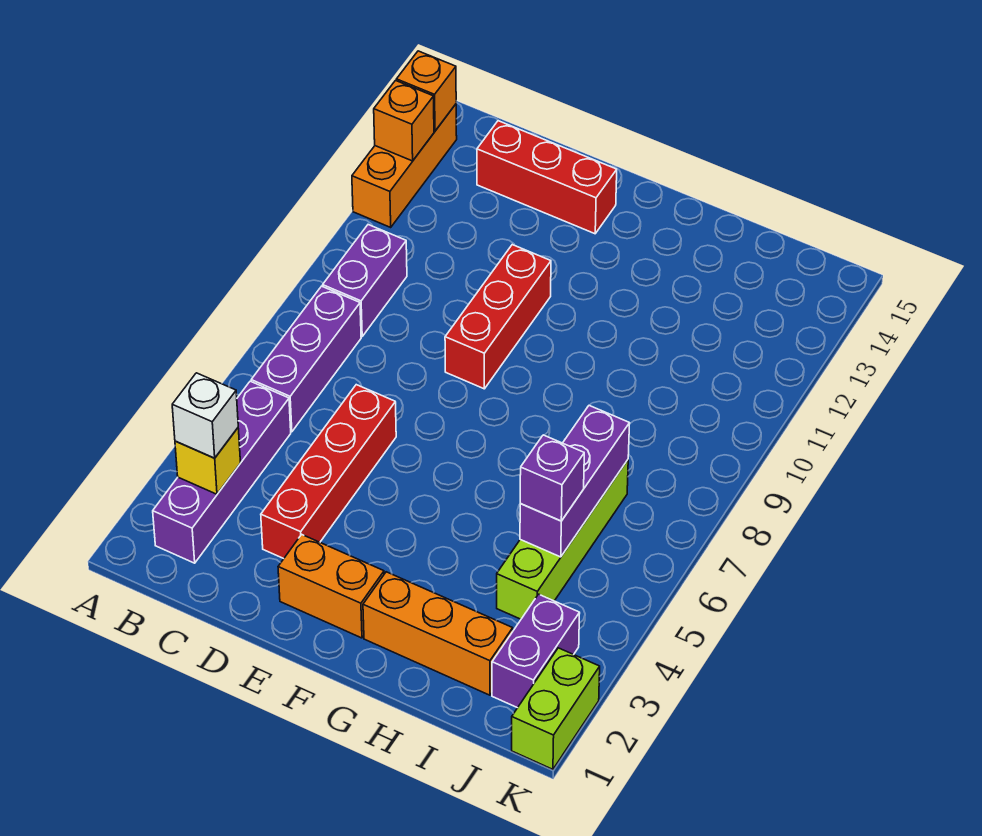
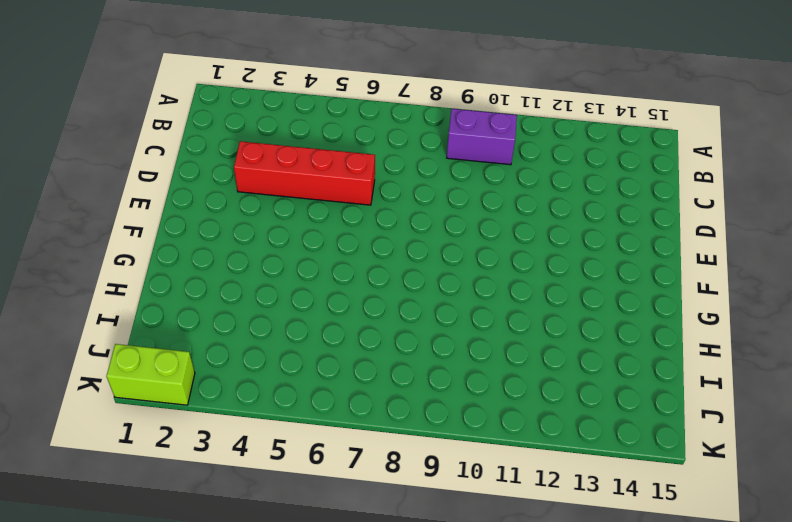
none -> orange 1x3 brick [352,104,457,227]
none -> purple 1x4 brick [153,381,291,563]
none -> purple 1x3 brick [251,286,361,432]

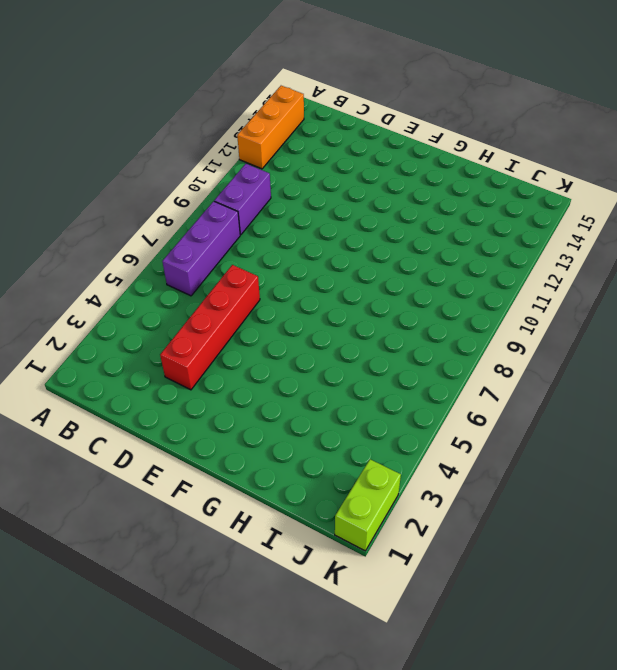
none -> purple 1x4 brick [153,381,291,563]
none -> red 1x3 brick [477,121,617,234]
none -> orange 1x2 brick [278,535,384,638]

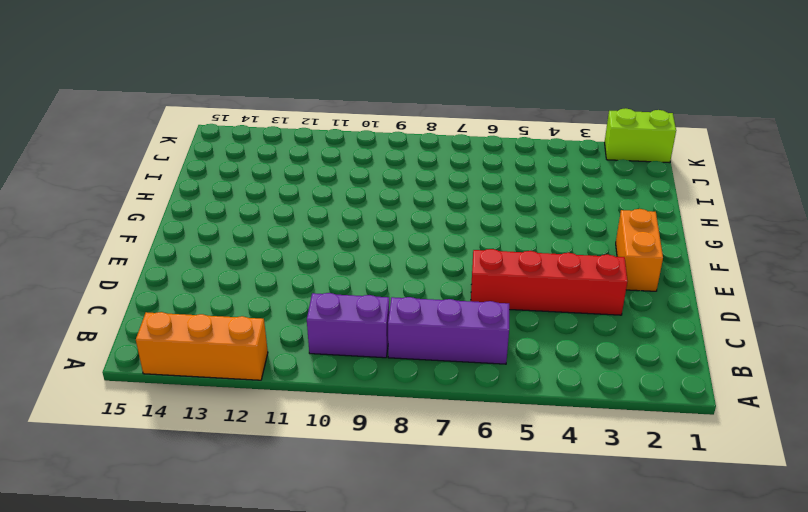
none -> purple 1x4 brick [153,381,291,563]
none -> red 1x3 brick [477,121,617,234]
none -> red 1x3 brick [445,245,551,389]

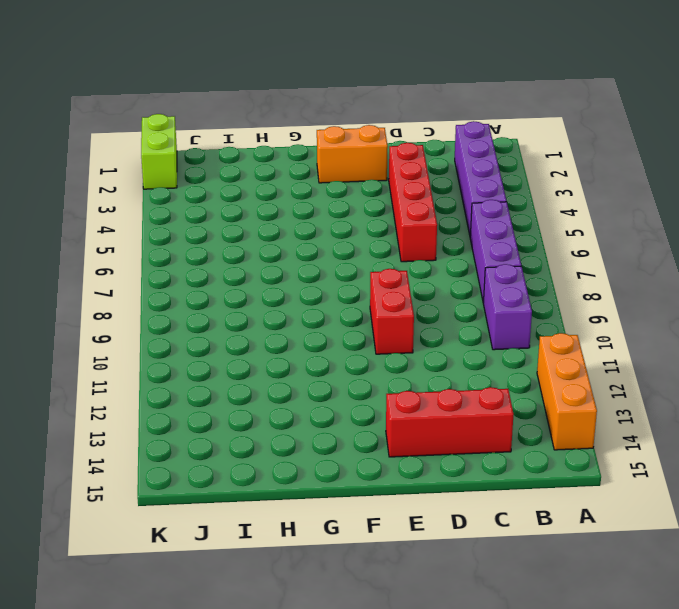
red 1x2 brick [370,269,414,354] -> red 1x3 brick [445,245,551,389]
none -> orange 1x3 brick [363,572,513,695]
none -> lime 1x4 brick [497,460,628,619]
none -> purple 1x2 brick [492,594,580,708]

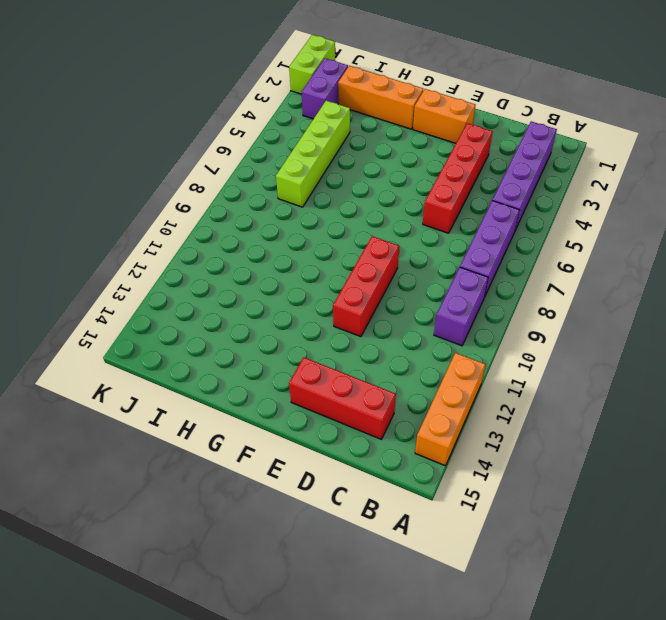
none -> orange 1x1 brick [374,81,434,161]
none -> orange 1x1 brick [396,51,456,131]
none -> yellow 1x1 brick [175,428,241,494]

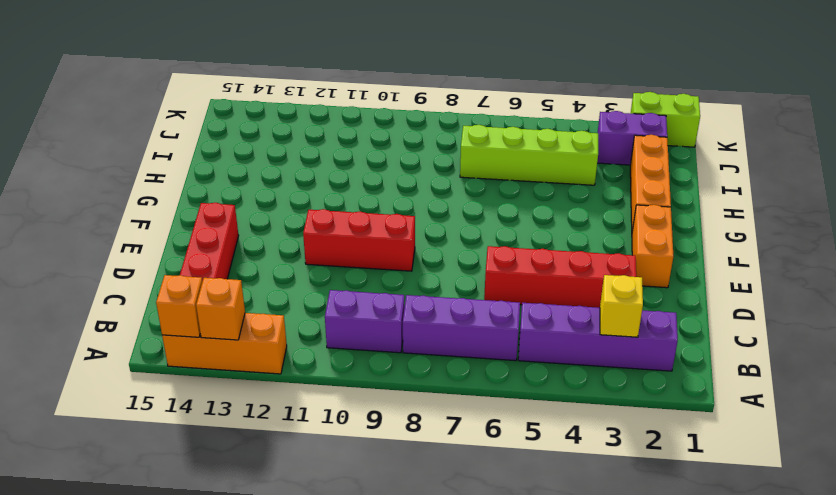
none -> purple 1x3 brick [520,406,630,557]
none -> white 1x1 brick [172,373,238,458]
none -> purple 1x1 brick [520,435,584,521]

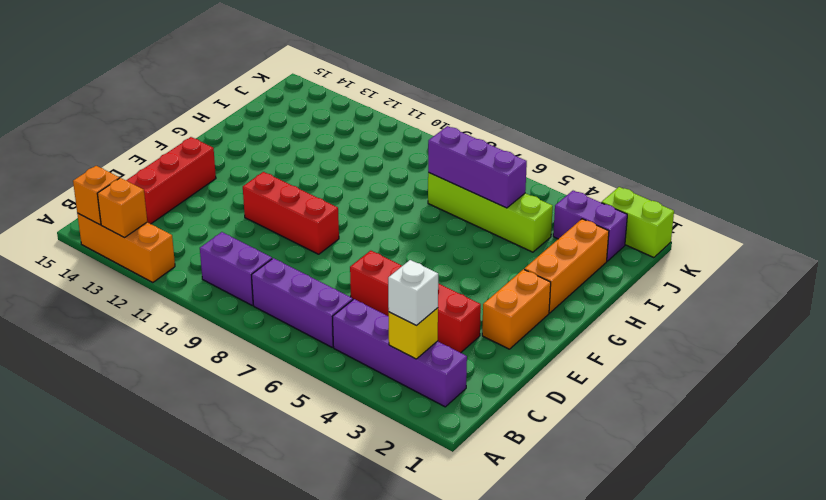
none -> purple 1x1 brick [520,435,584,521]

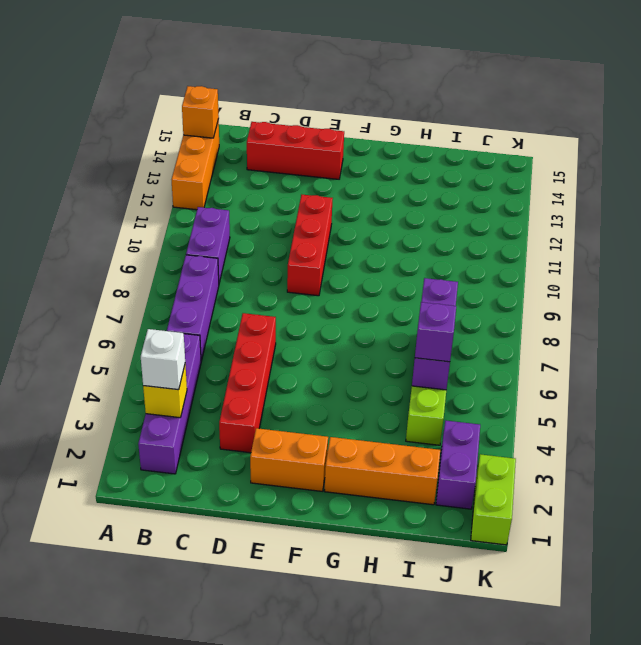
none -> orange 1x1 brick [374,81,434,161]

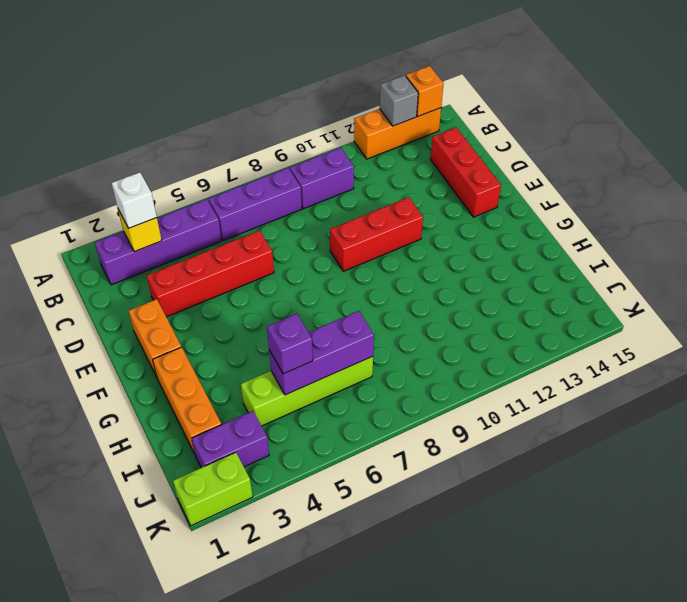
grey 1x1 brick [380,75,418,126] -> orange 1x1 brick [374,81,434,161]

